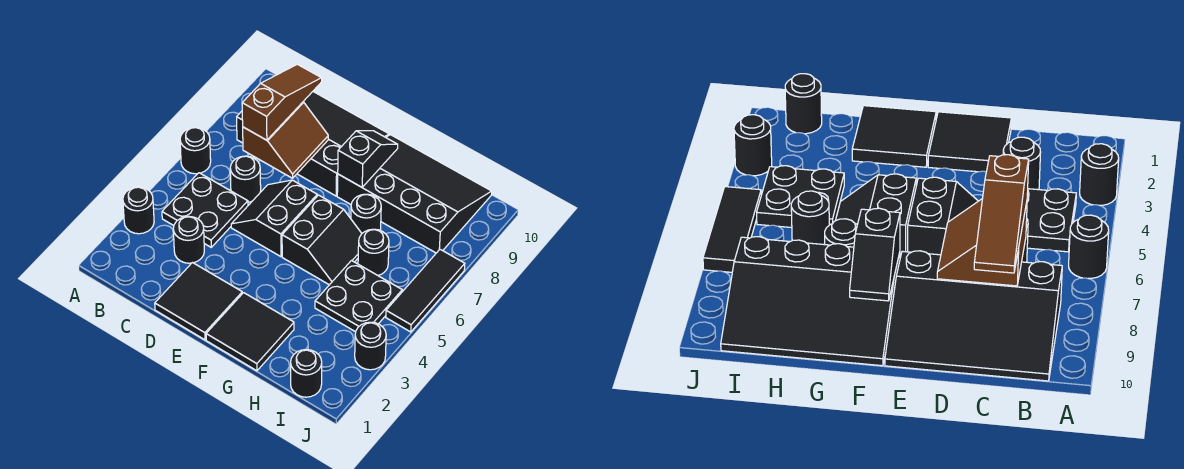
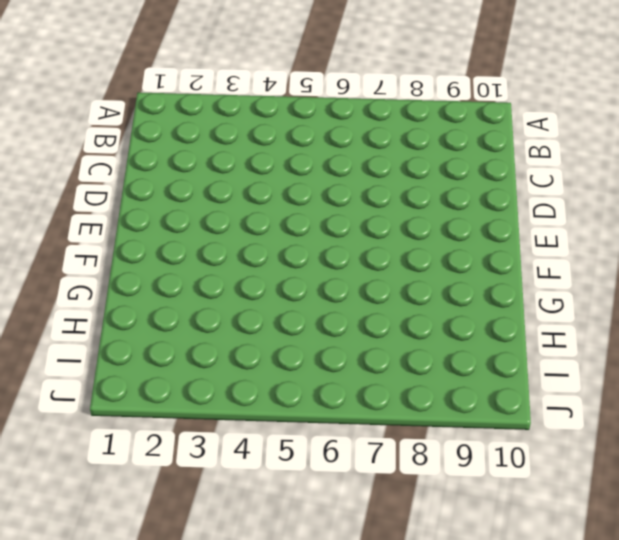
none -> black 1x1 round brick [123,187,154,234]
none -> black 1x1 round brick [180,128,211,174]
none -> black 2x2 plate [162,173,248,247]

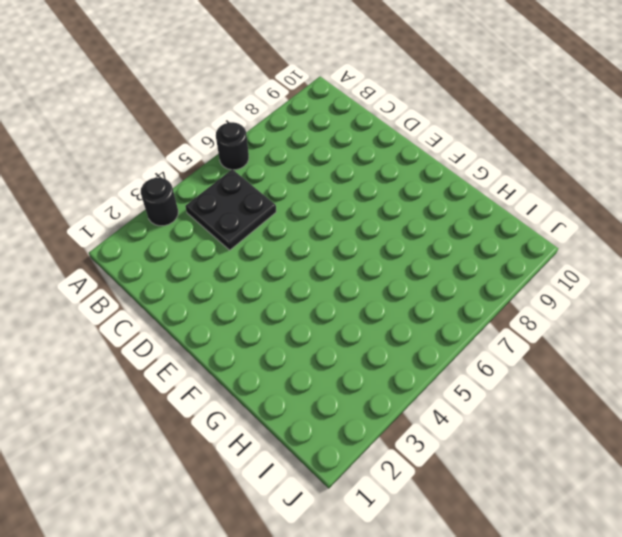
none -> black 3x4 slope [237,92,389,196]
none -> black 1x1 round brick [173,216,204,263]
none -> black 1x1 round brick [230,156,261,202]

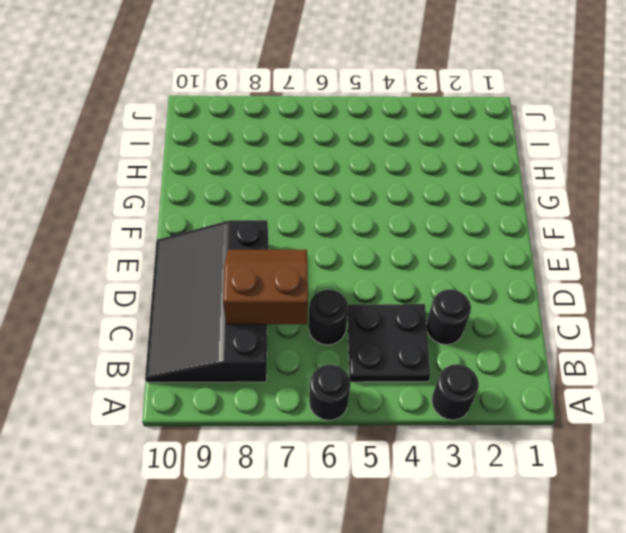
none -> black 2x2 tile [155,263,242,340]
none -> black 2x2 slope [231,180,317,257]
none -> black 2x2 tile [206,293,294,371]

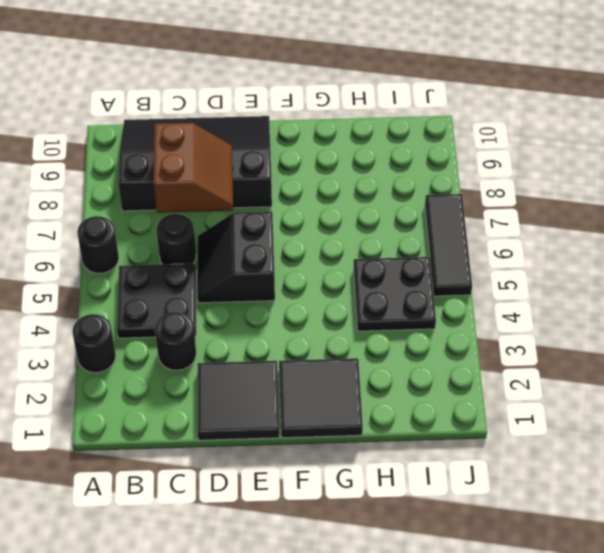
none -> black 2x2 slope [282,195,362,285]
none -> black 3x4 slope [337,135,492,253]
none -> black 1x1 round brick [351,194,381,233]

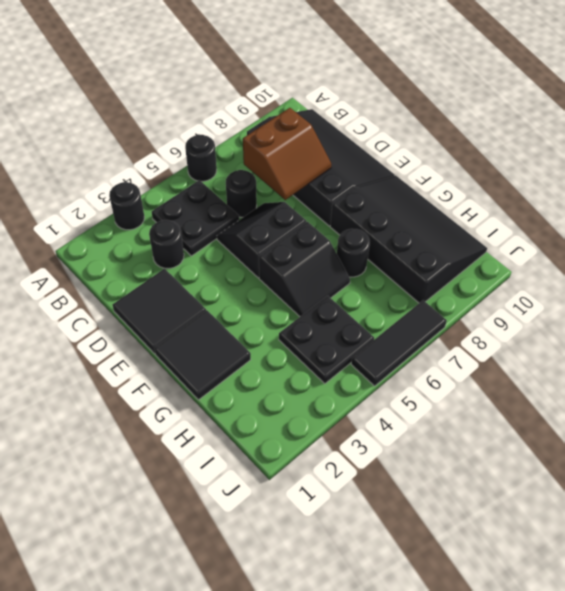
none -> black 1x1 round brick [358,229,389,275]
none -> black 1x1 round brick [291,350,322,397]
none -> black 1x1 round brick [355,322,386,370]

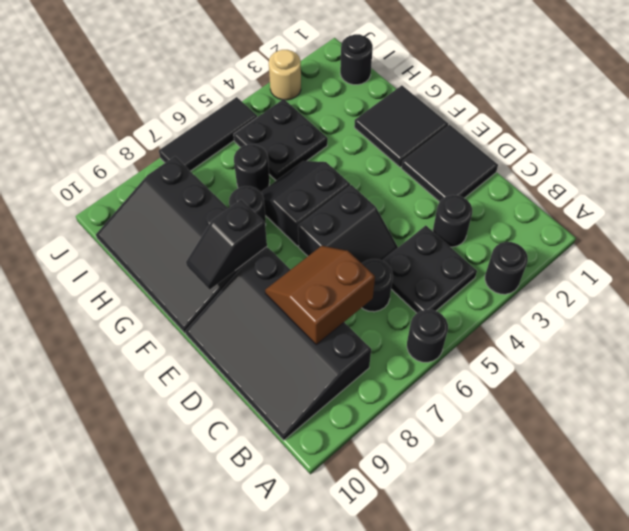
tan 1x1 round brick [269,50,301,100] -> black 1x1 round brick [355,322,386,370]
none -> brown 1x3 slope [242,64,322,140]

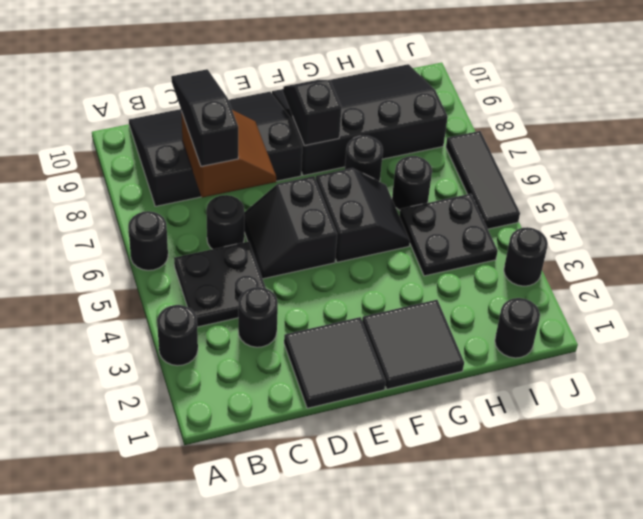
black 1x3 slope [171,69,238,166] -> brown 1x3 slope [242,64,322,140]

